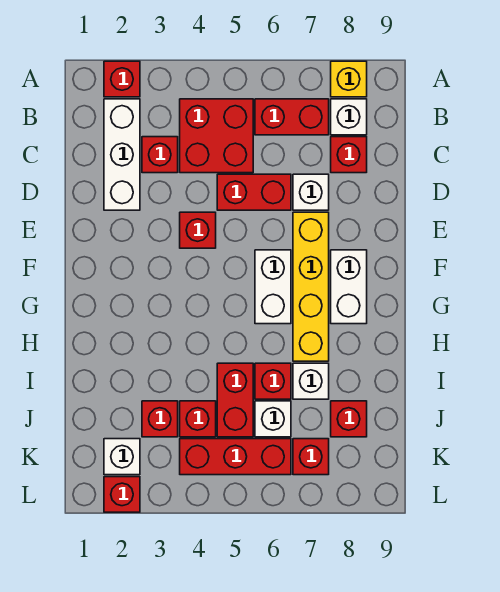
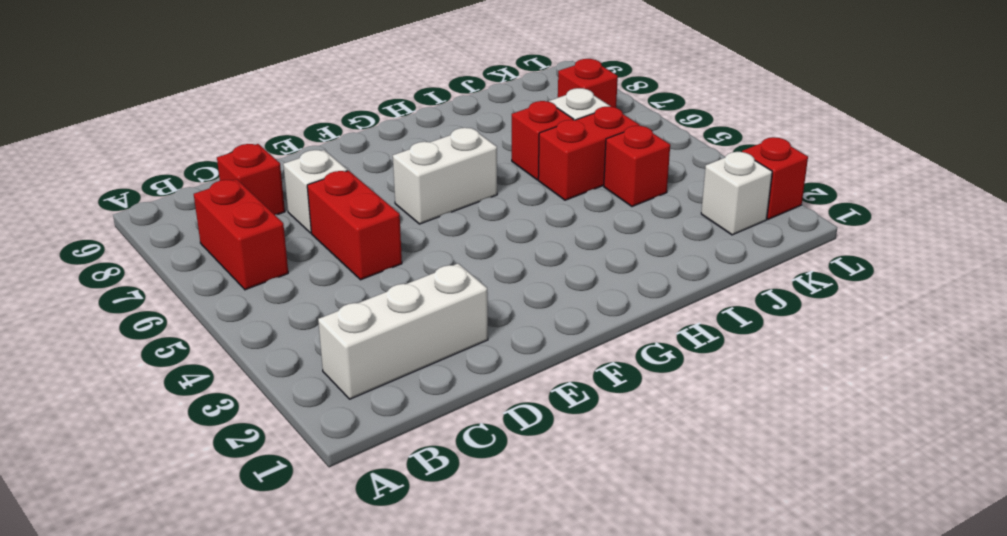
none -> red 1x1 brick [104,61,140,97]
none -> yellow 1x1 brick [331,61,367,97]
none -> red 2x2 brick [180,99,253,173]

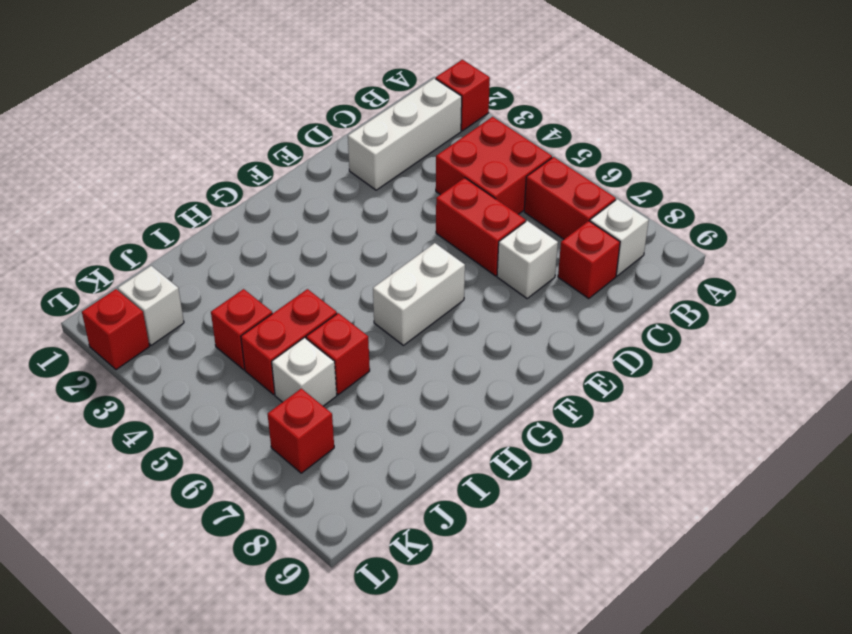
none -> yellow 1x1 brick [331,61,367,97]
none -> red 1x1 brick [142,137,178,173]
none -> red 1x1 brick [180,212,216,248]

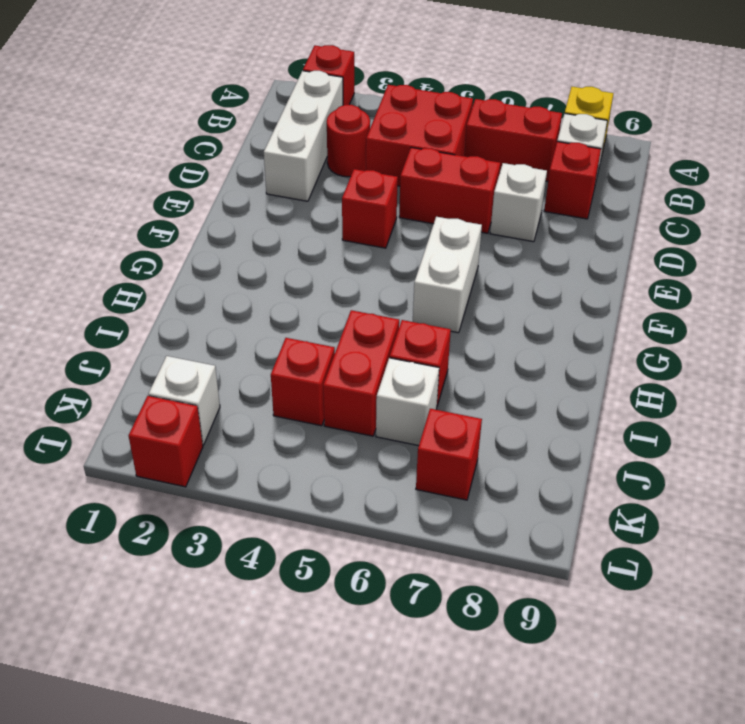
red 1x1 round brick [327,105,370,177] -> red 1x1 brick [142,137,178,173]
none -> yellow 1x4 brick [293,212,329,361]
none -> white 1x2 brick [331,250,367,324]
none -> white 1x1 brick [293,363,329,399]

